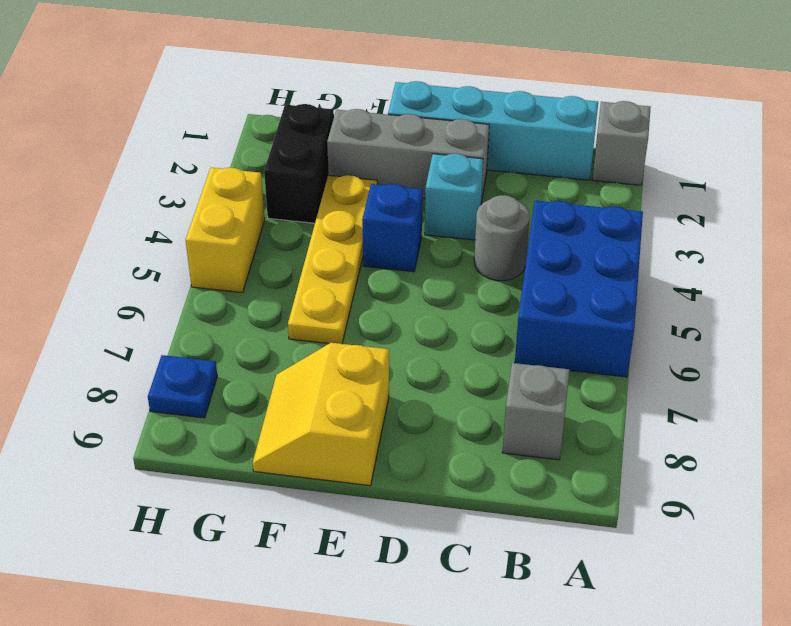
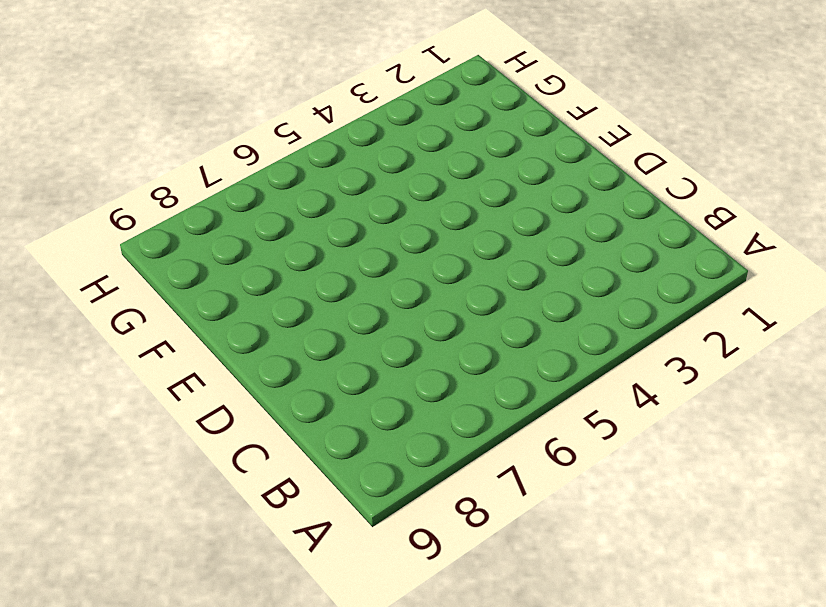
none -> grey 1x1 brick [592,101,651,185]
none -> blue 2x3 brick [515,201,643,377]
none -> cyan 1x4 brick [388,81,598,180]

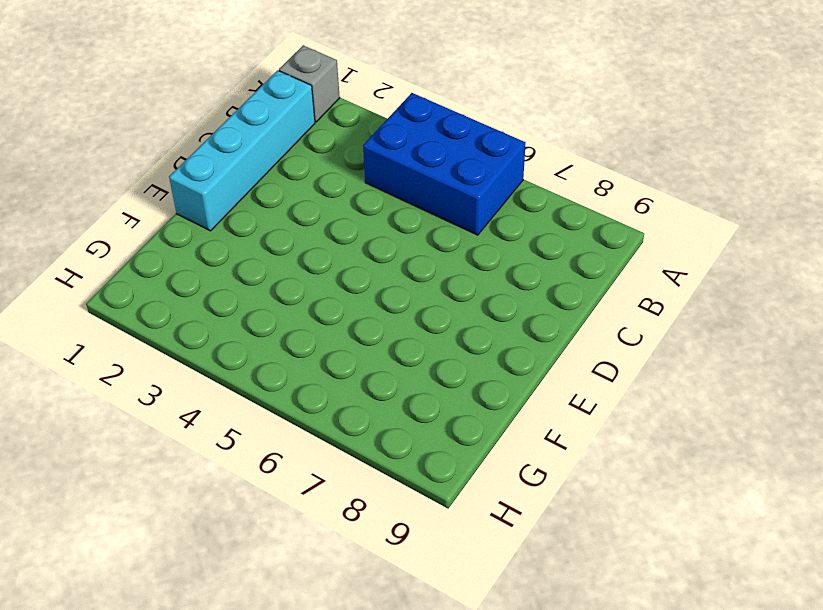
none -> grey 1x1 brick [502,363,570,460]
none -> grey 1x1 round brick [474,195,529,281]
none -> grey 1x3 brick [327,109,489,203]

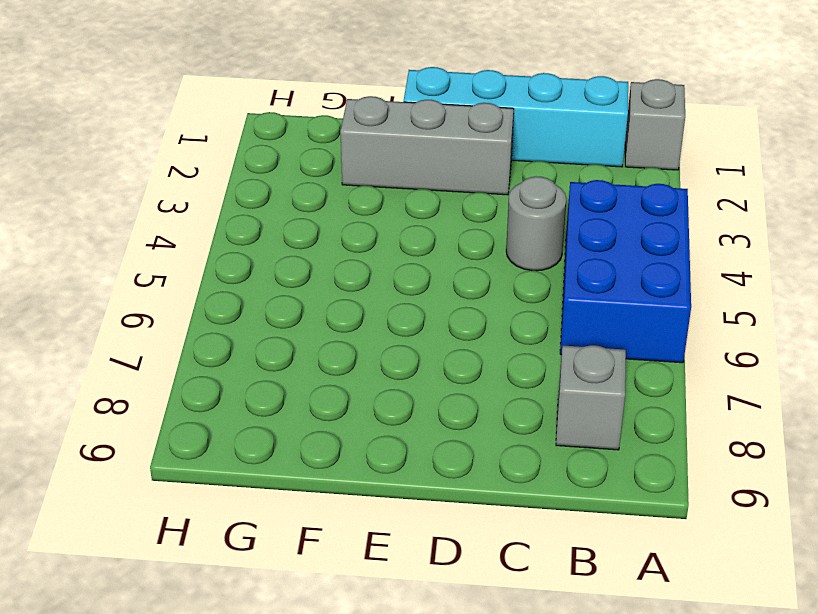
none -> cyan 1x1 brick [425,154,483,240]
none -> blue 1x1 brick [362,184,422,272]
none -> yellow 2x2 slope [253,343,389,486]

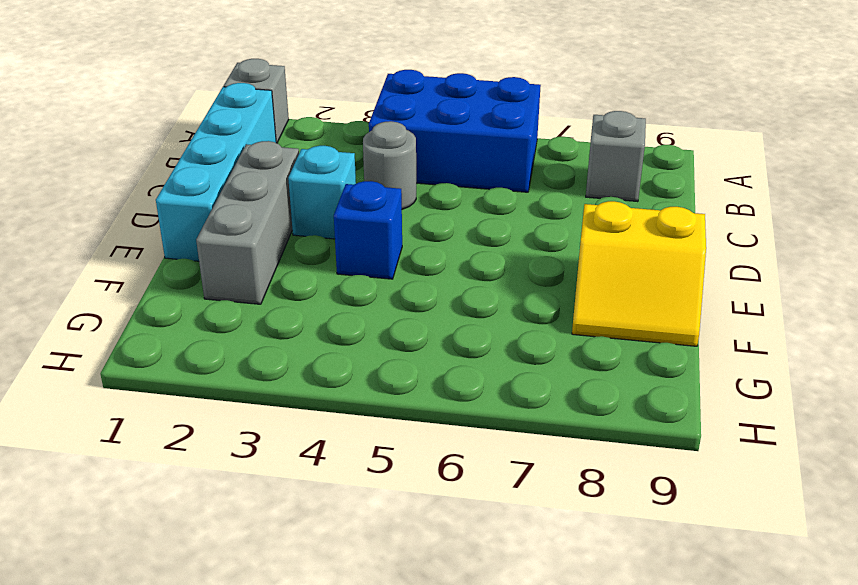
none -> yellow 1x4 plate [288,175,377,344]
none -> black 1x2 brick [264,104,334,223]
none -> yellow 1x2 brick [186,168,265,293]

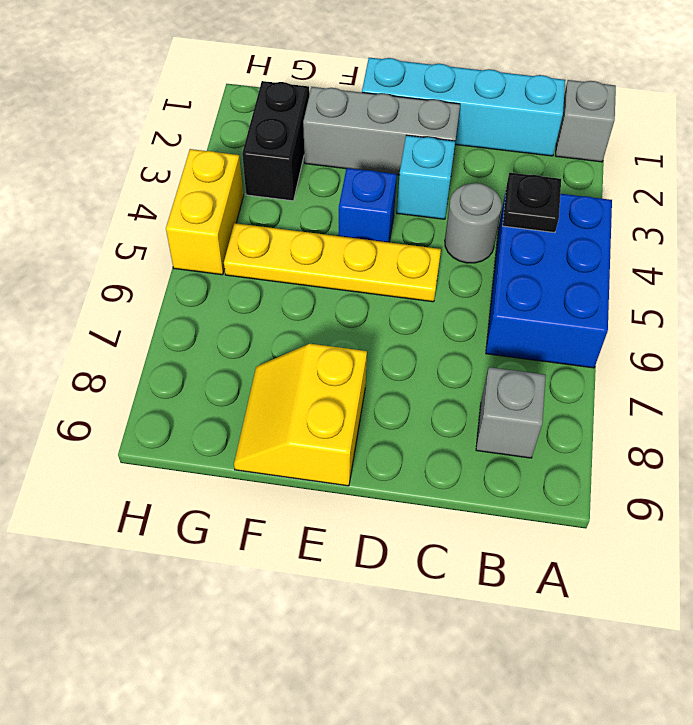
black 1x1 plate [503,173,561,233] -> none
yellow 1x4 plate [224,223,441,302] -> yellow 1x4 plate turned to [288,175,377,344]
none -> blue 1x1 plate [148,355,217,418]

